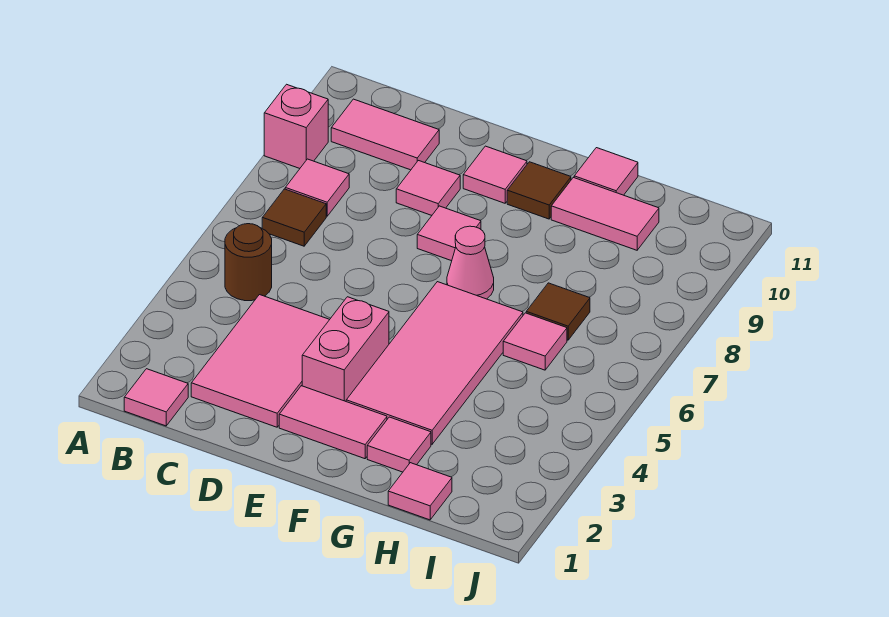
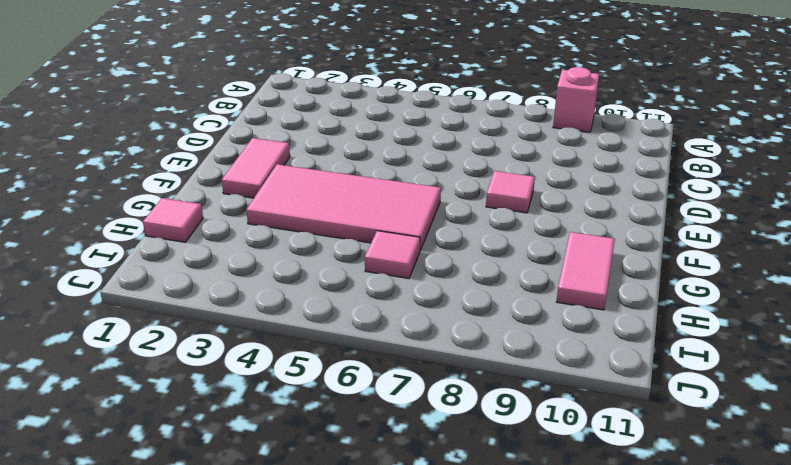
none -> pink 1x1 tile [124,369,188,426]
none -> brown 1x1 round brick [225,224,272,301]
none -> brown 1x1 tile [262,189,326,246]

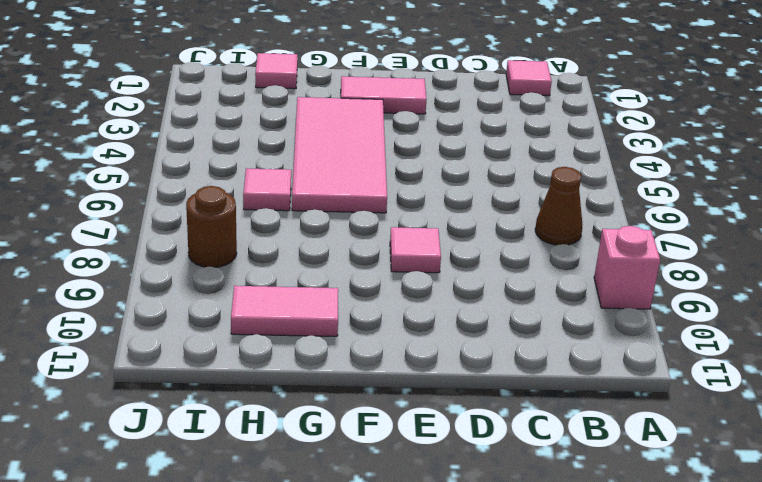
brown 1x1 cone [535,167,582,245] -> brown 1x1 tile [262,189,326,246]
brown 1x1 round brick [186,186,237,267] -> brown 1x1 round brick moved to [225,224,272,301]
none -> pink 1x1 tile [285,159,349,216]
none -> pink 1x2 tile [331,99,439,170]
none -> pink 2x3 tile [191,295,330,427]

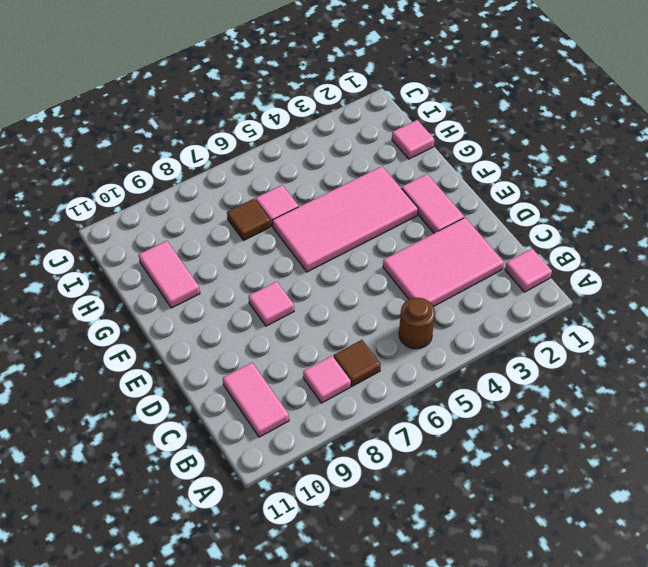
none -> pink 1x1 brick [264,84,328,168]
none -> pink 1x1 tile [396,161,460,215]
none -> pink 1x2 brick [302,297,389,401]

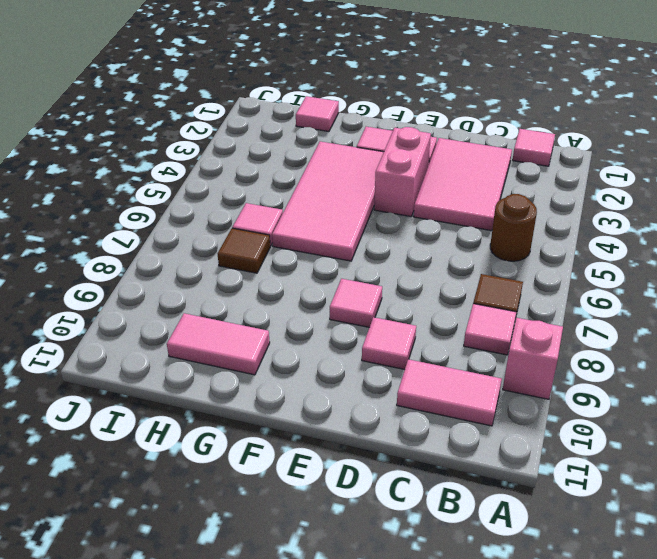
none -> pink 1x1 tile [463,146,527,203]
none -> pink 1x1 cone [447,226,494,299]
none -> brown 1x1 tile [507,162,571,219]

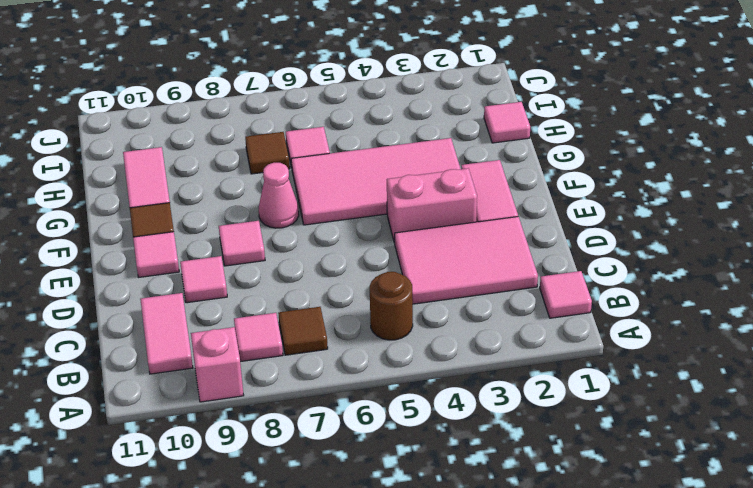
none -> pink 1x1 tile [367,417,431,472]
none -> pink 1x1 tile [574,148,638,195]

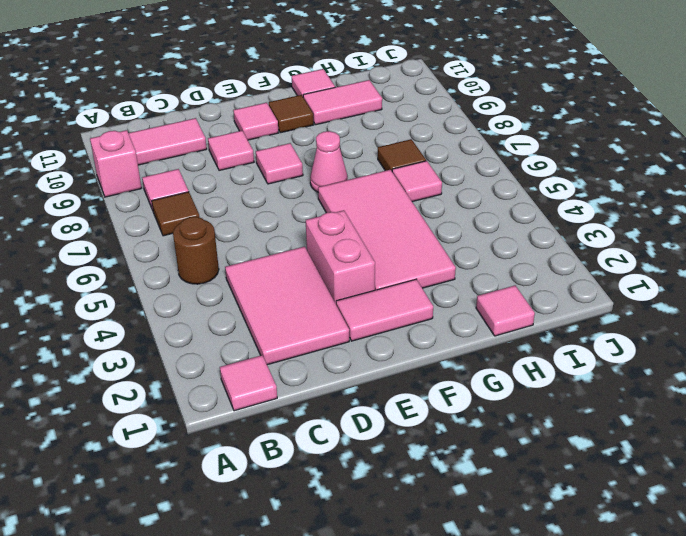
none -> pink 1x1 tile [367,417,431,472]

